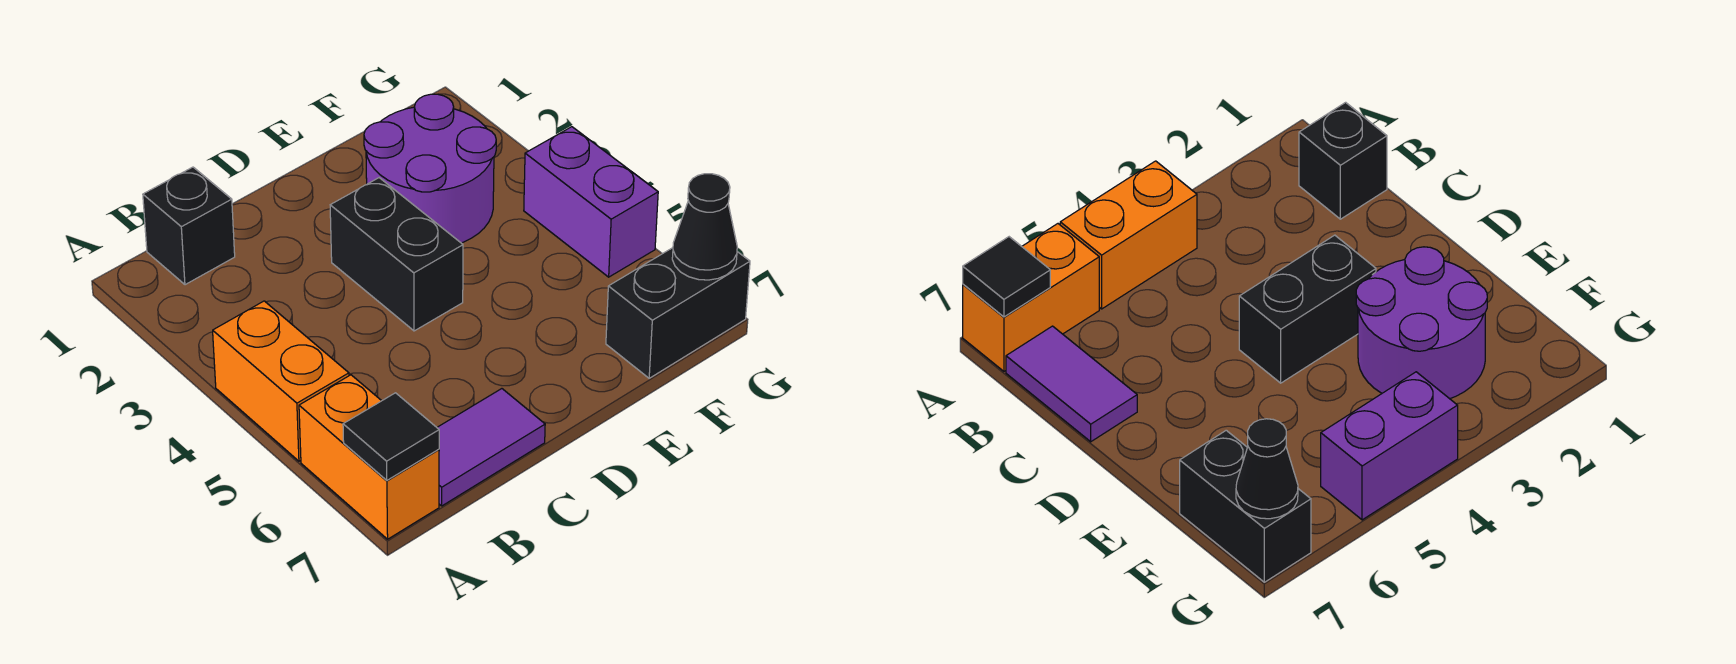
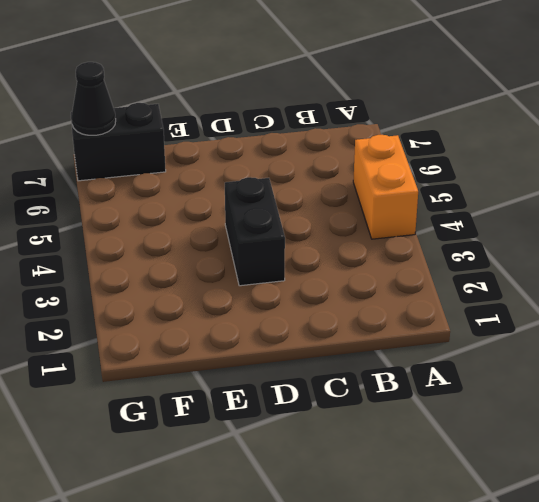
none -> orange 1x2 brick [299,375,439,539]
none -> black 1x1 brick [143,167,235,285]

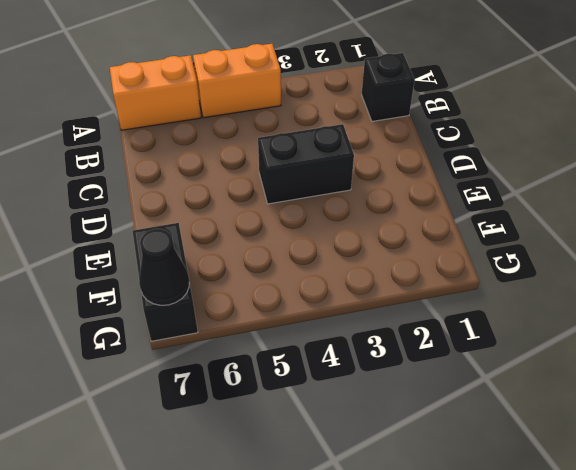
none -> purple 1x2 tile [437,389,545,506]
none -> purple 2x2 round brick [364,94,496,243]

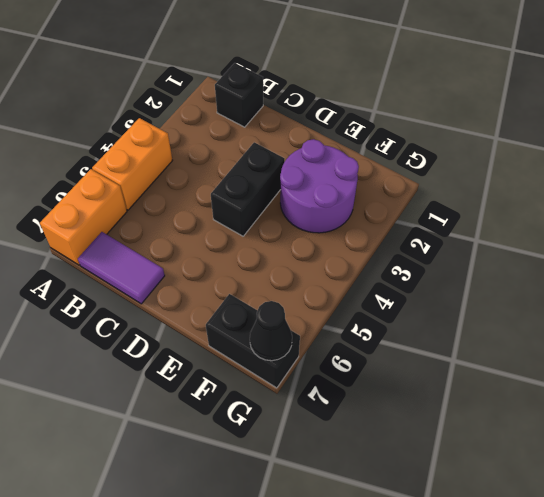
none -> purple 1x2 brick [524,127,658,277]
none -> black 1x1 tile [343,393,439,480]

